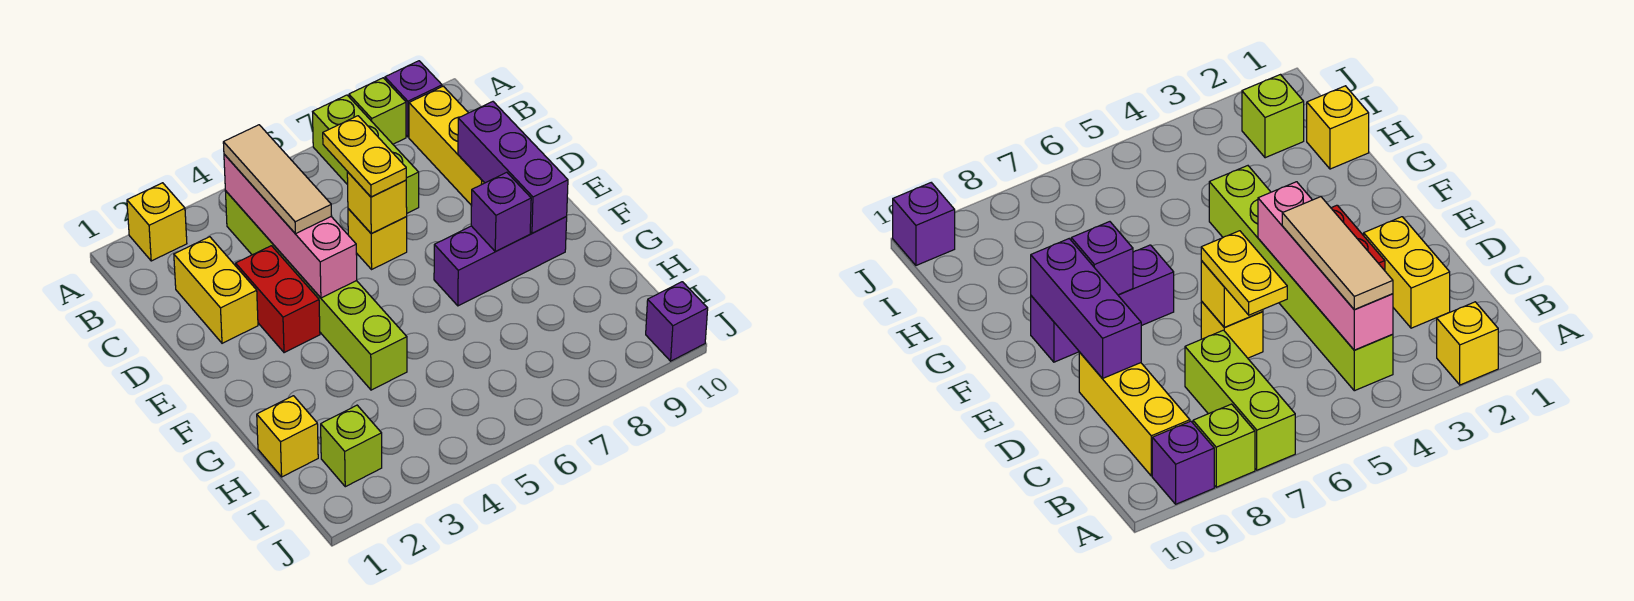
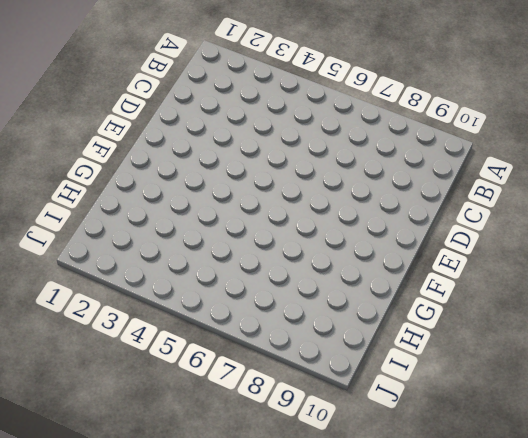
none -> yellow 1x1 brick [127,183,187,261]
none -> lime 1x3 brick [313,95,419,213]
none -> lime 1x1 brick [349,78,406,144]

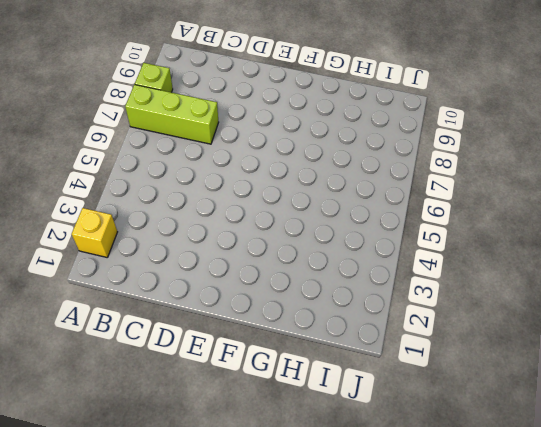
none -> purple 1x1 brick [385,61,442,137]
none -> lime 1x6 brick [225,191,407,390]
none -> yellow 1x3 brick [409,86,484,206]

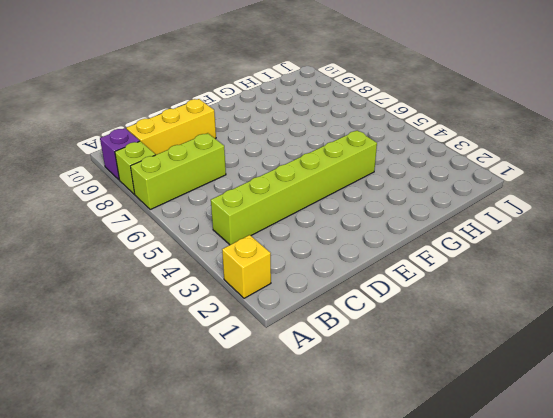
none -> yellow 1x2 brick [174,237,258,343]
none -> red 1x2 brick [236,246,320,353]
none -> yellow 1x1 brick [348,209,407,269]

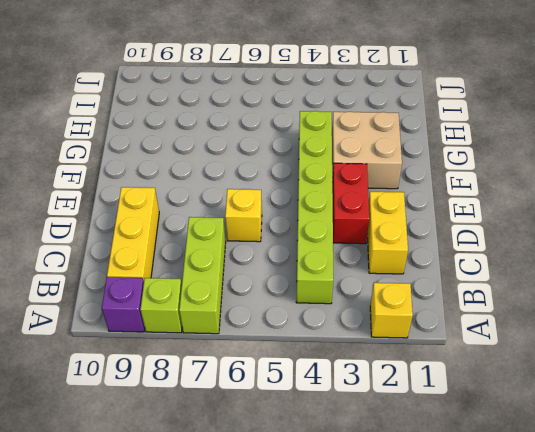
tan 2x2 brick [332,112,402,189] -> none
none -> purple 1x3 brick [434,217,567,306]
none -> yellow 1x1 brick [257,396,318,477]
none -> lime 1x1 brick [321,405,382,487]

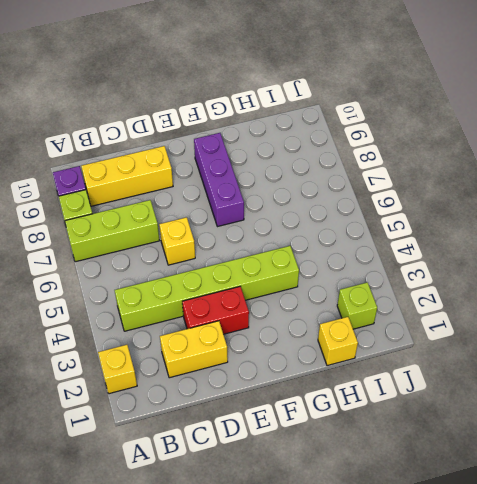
none -> purple 1x1 brick [646,282,708,361]
none -> pink 1x4 brick [224,154,357,298]
none -> yellow 1x1 brick [347,172,407,234]

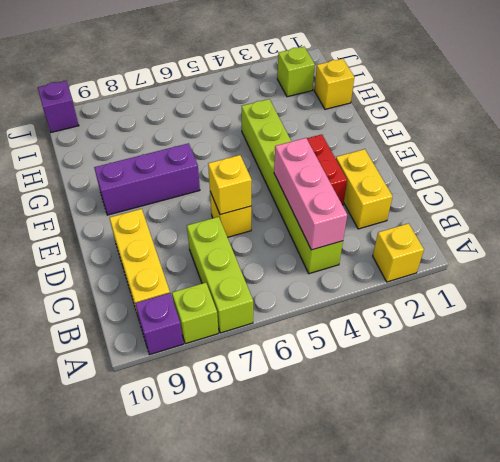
pink 1x3 brick [274,138,347,250] -> pink 1x4 brick [224,154,357,298]
none -> purple 1x3 brick [458,102,568,233]
none -> purple 1x1 brick [471,172,531,252]
none -> tan 1x3 tile [223,125,332,234]

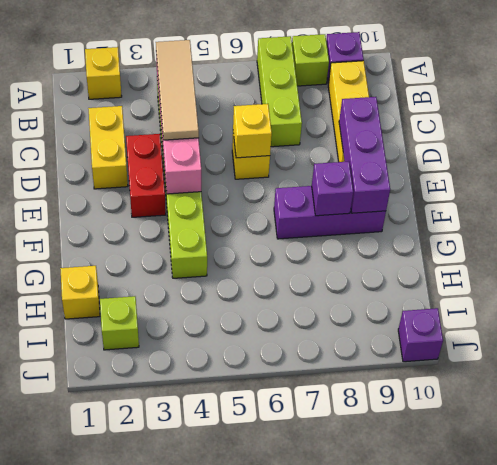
none -> yellow 1x2 plate [323,116,406,197]

